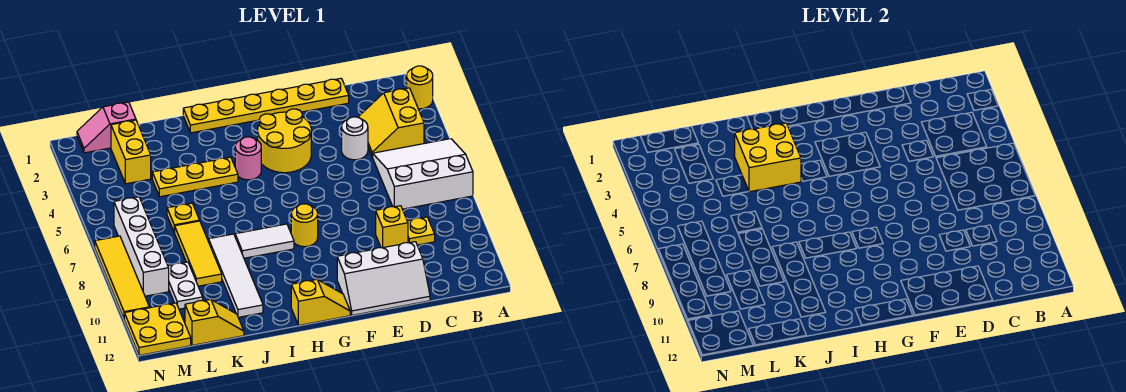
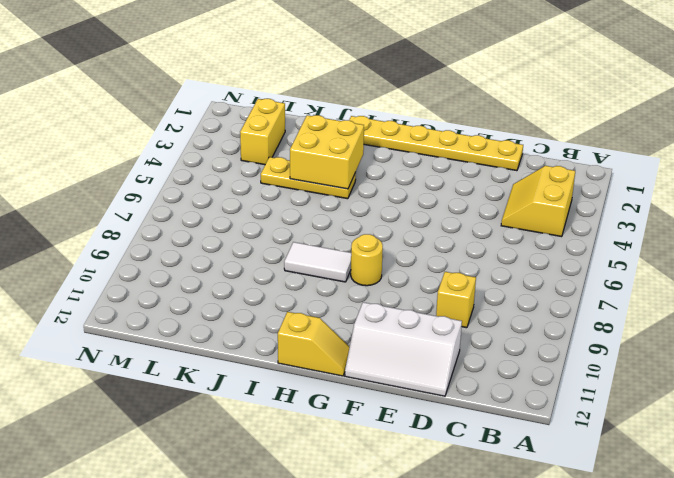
none -> yellow 1x1 round brick [407,66,433,109]
none -> white 3x3 slope [372,139,473,209]
none -> yellow 1x1 plate [407,217,435,245]

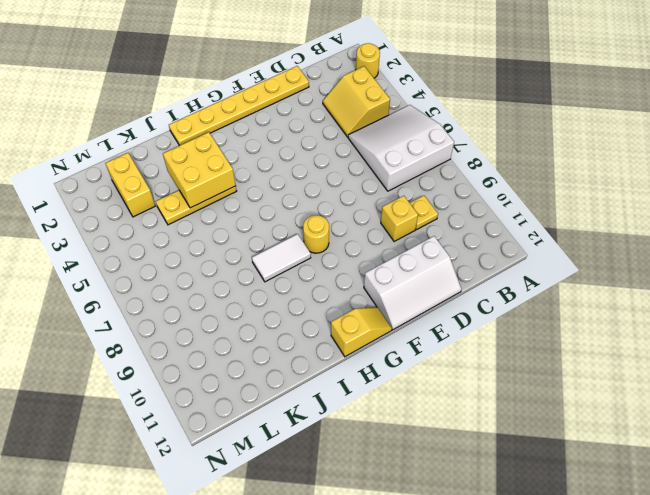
none -> white 1x1 round brick [342,117,368,160]
none -> yellow 2x2 round brick [258,109,311,173]
none -> pink 1x1 round brick [235,137,261,180]

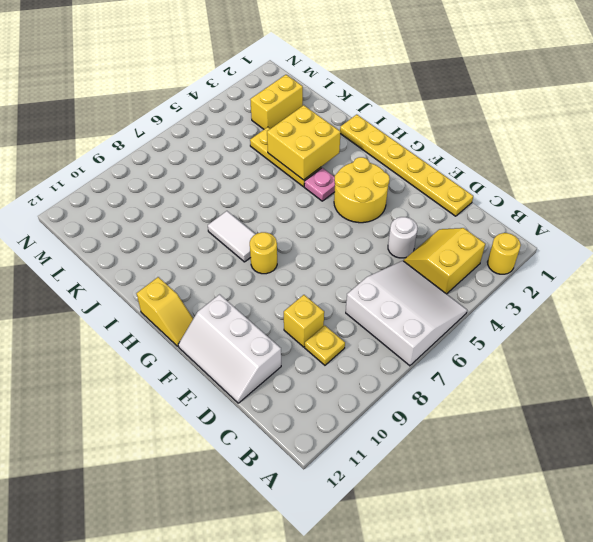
pink 1x1 plate [304,168,335,201] -> pink 1x1 round brick [235,137,261,180]
none -> white 1x4 tile [209,234,263,317]
none -> yellow 1x1 plate [167,203,200,232]
none -> yellow 1x3 tile [174,221,222,286]

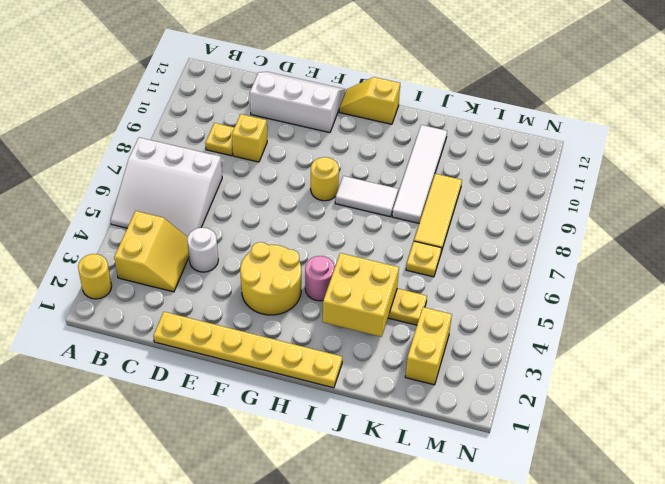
none -> yellow 1x2 slope [185,299,244,345]
none -> pink 1x2 slope [77,102,136,153]
none -> white 1x2 plate [168,262,203,309]

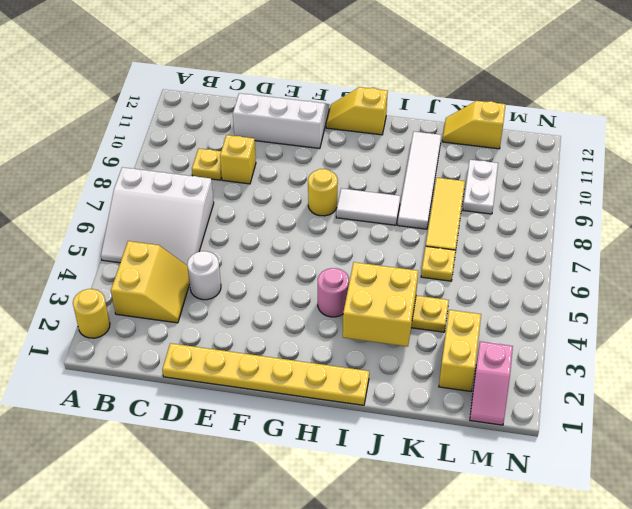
pink 1x2 slope [470,342,513,425] -> pink 1x2 slope turned to [77,102,136,153]
none -> yellow 2x2 round brick [258,109,311,173]
none -> white 1x4 brick [114,197,169,296]
none -> yellow 2x2 plate [124,303,191,355]

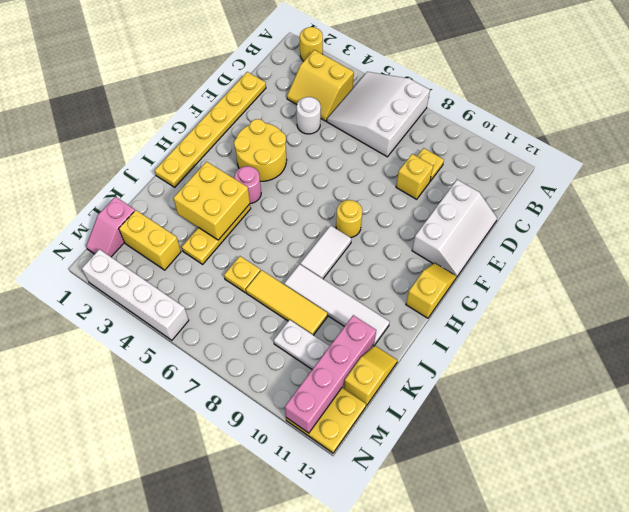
pink 1x4 brick [285,315,376,433] -> none
white 1x4 brick [82,249,189,340] -> white 1x4 brick moved to [114,197,169,296]
none -> yellow 1x4 tile [95,236,149,318]

